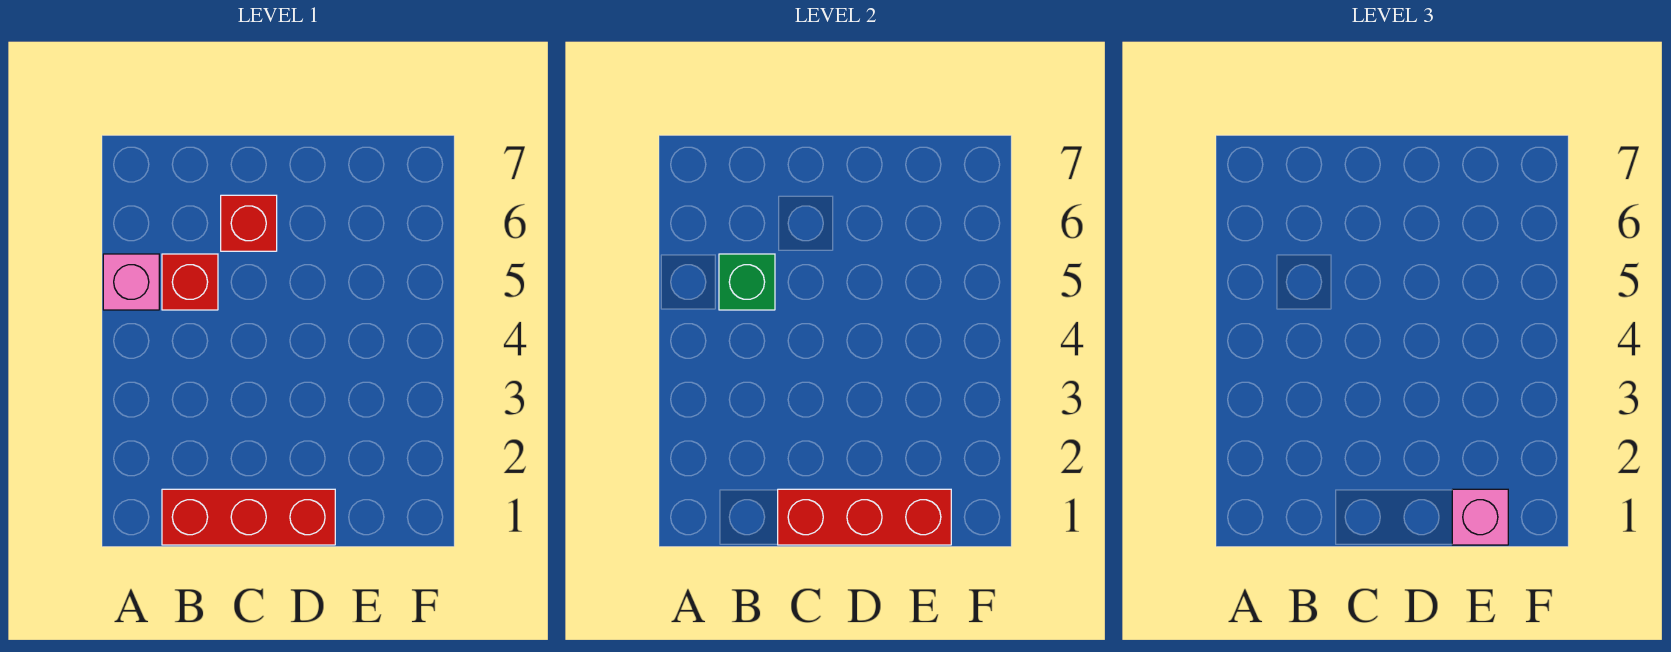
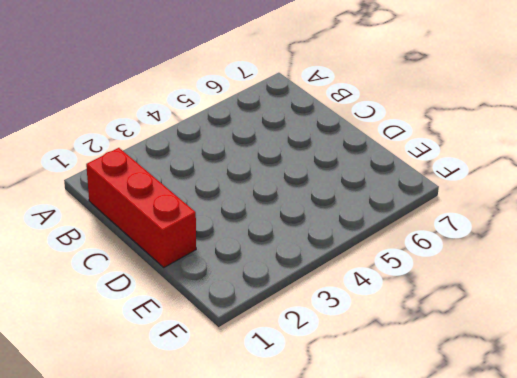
none -> pink 1x1 brick [103,254,159,310]
none -> red 1x1 brick [162,254,218,310]

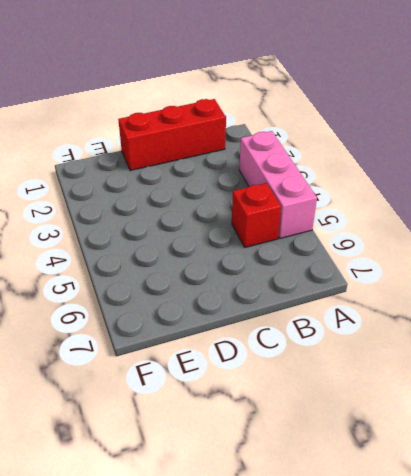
pink 1x3 brick [239,131,317,238] -> pink 1x1 brick [103,254,159,310]
none -> red 1x1 brick [221,195,277,251]
none -> green 1x1 brick [719,254,775,310]

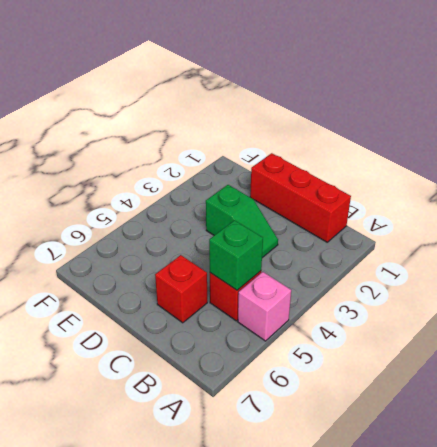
green 1x2 slope [206,185,278,258] -> none
none -> red 1x3 brick [778,489,951,545]
none -> pink 1x1 brick [1452,489,1508,545]

